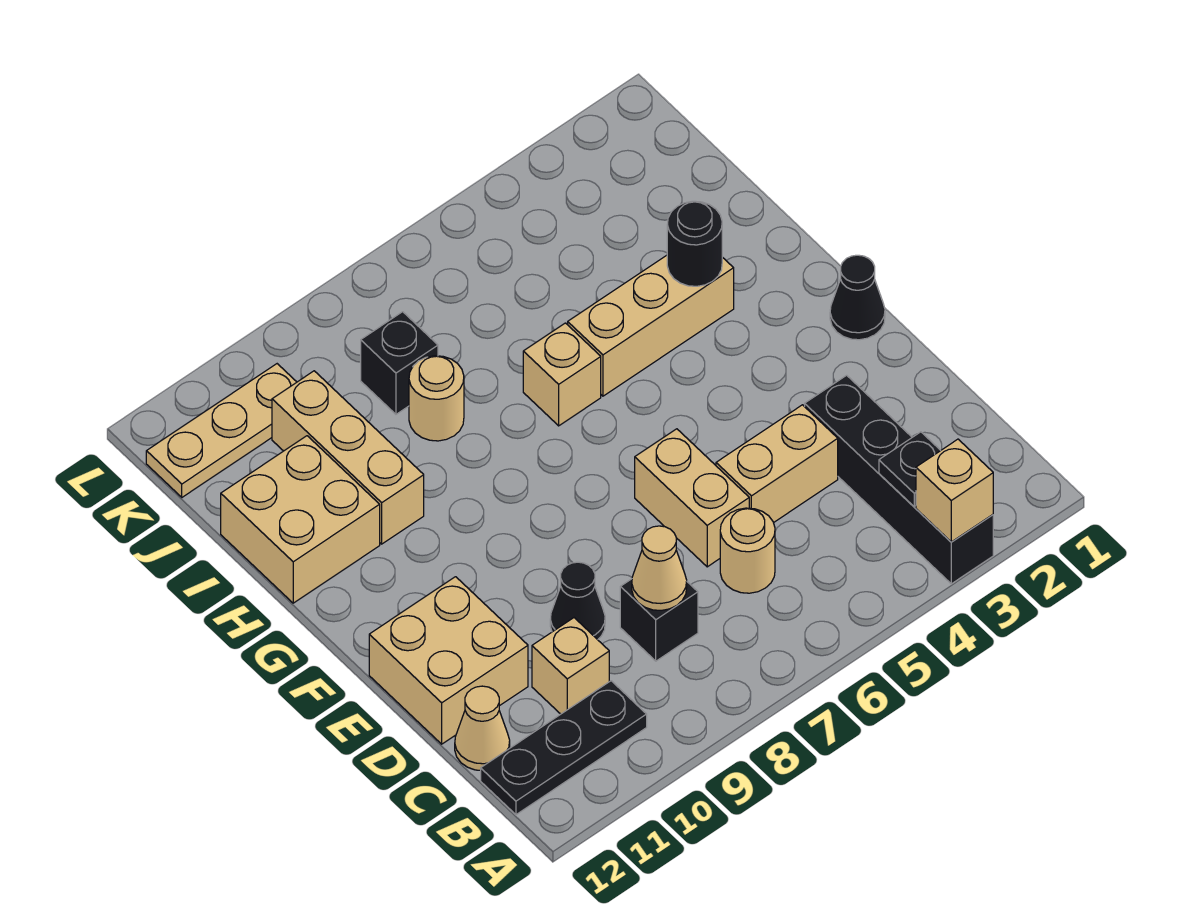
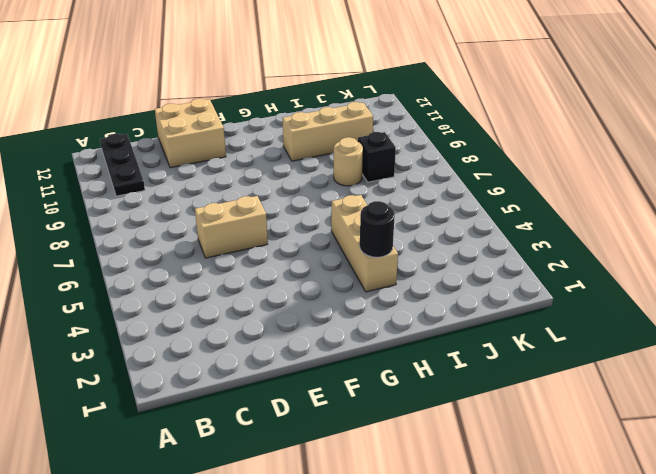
none -> black 1x4 brick [805,375,993,584]
none -> tan 1x1 round brick [720,508,775,593]
none -> black 1x1 brick [620,579,698,661]

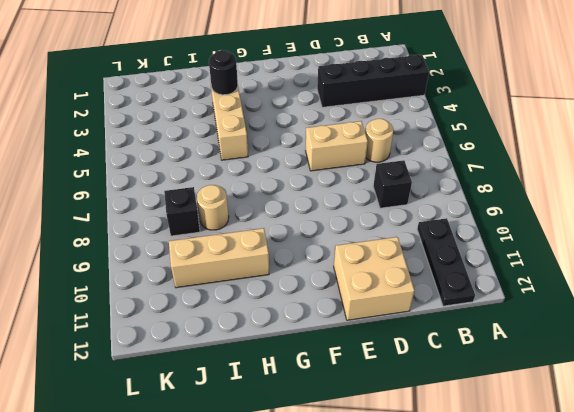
none -> tan 1x1 brick [532,618,609,714]
none -> tan 1x1 cone [455,686,510,770]
none -> tan 1x2 brick [716,405,838,523]

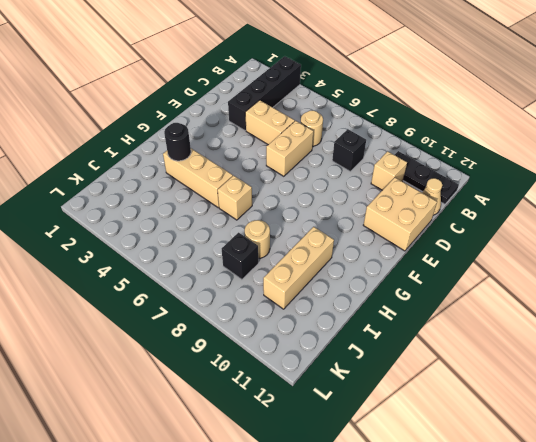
none -> black 1x1 cone [550,562,605,640]
none -> black 1x1 cone [830,255,885,340]
none -> tan 2x2 brick [221,436,380,603]

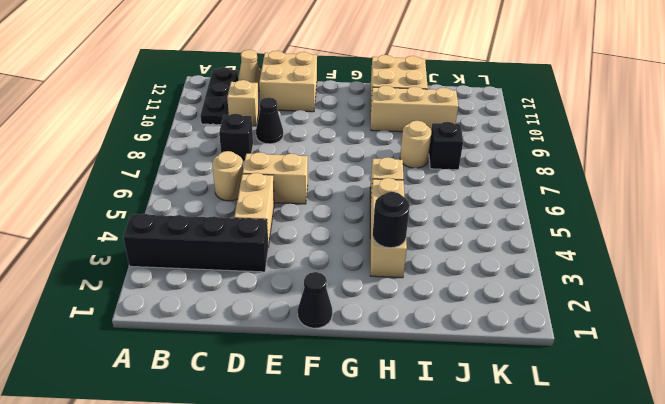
none -> tan 1x3 plate [146,364,297,497]
none -> tan 1x1 brick [916,439,993,542]
none -> black 1x1 plate [879,432,941,507]

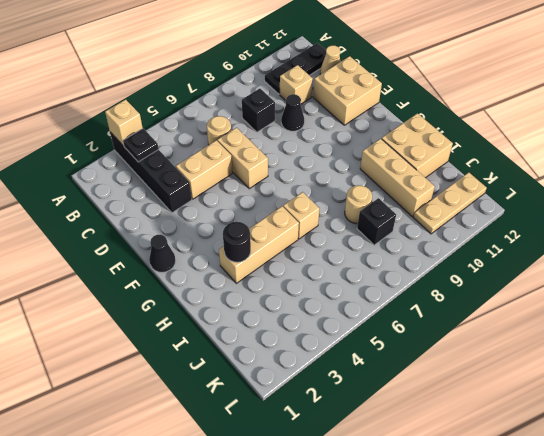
none -> tan 1x1 cone [632,526,687,610]

